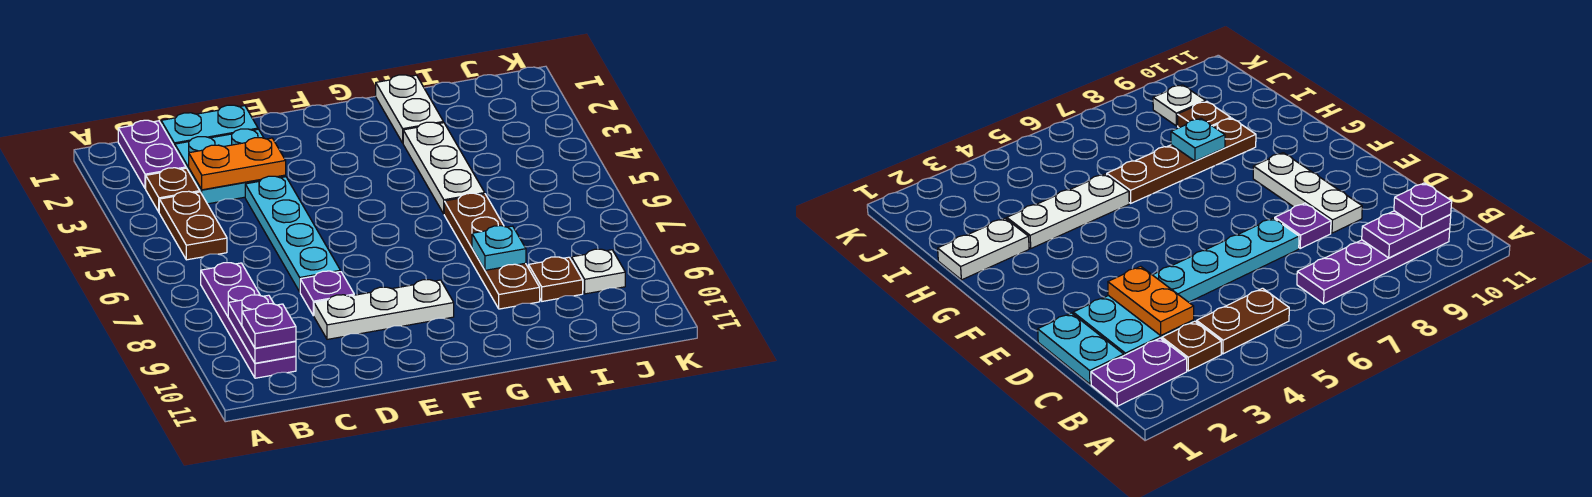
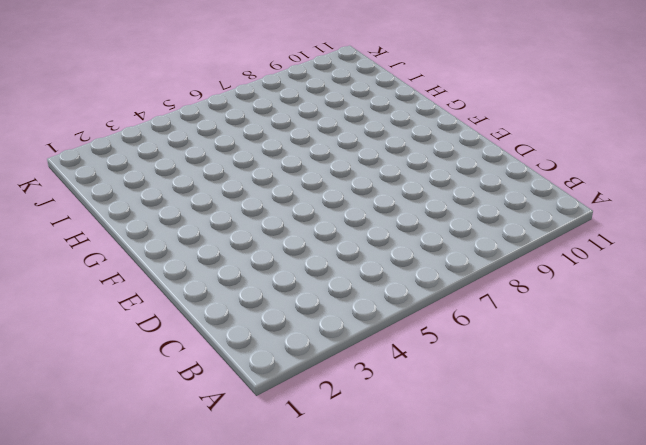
none -> purple 1x2 plate [118,120,186,189]
none -> brown 1x1 plate [146,168,200,212]
none -> brown 1x2 plate [159,191,227,260]

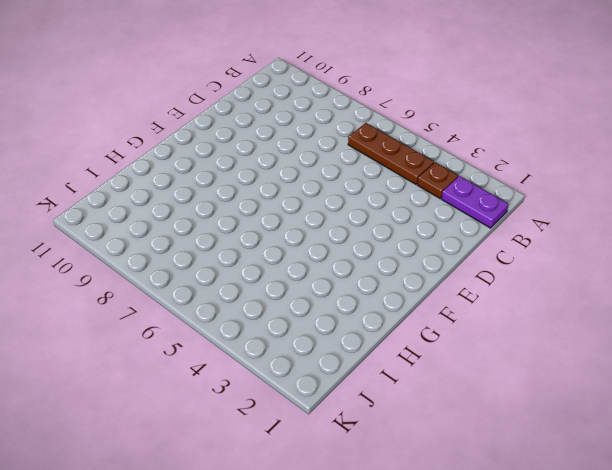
brown 1x3 plate [348,123,434,184] -> brown 1x2 plate [159,191,227,260]
none -> purple 1x4 plate [201,263,296,378]
none -> cyan 1x2 plate [161,105,258,147]
none -> cyan 2x2 plate [175,129,286,204]

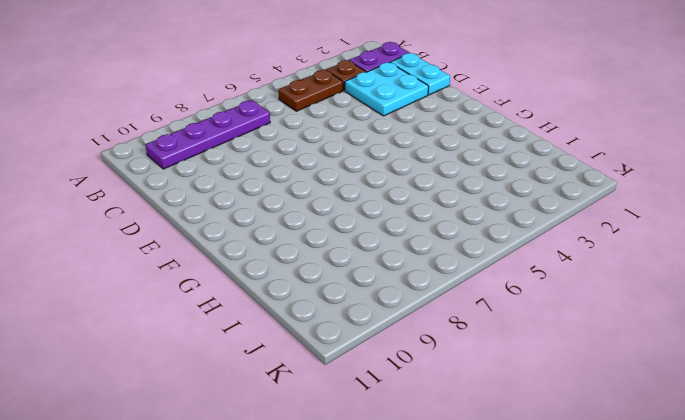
none -> cyan 1x4 plate [245,176,340,292]
none -> purple 1x1 plate [300,271,354,316]
none -> white 1x3 plate [314,280,454,339]

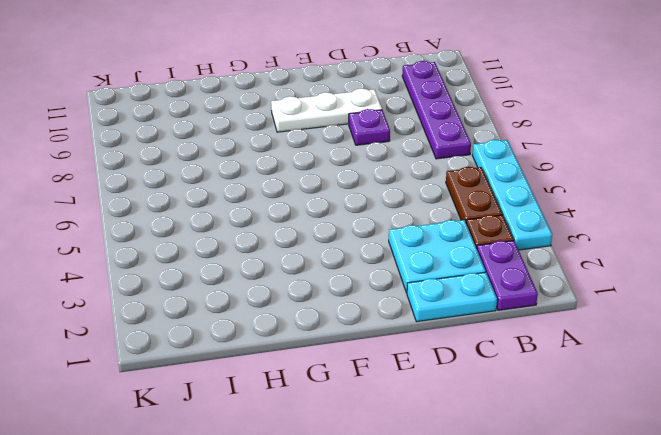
cyan 1x4 plate [472,140,552,250] -> cyan 1x4 plate moved to [245,176,340,292]
none -> white 1x2 plate [376,75,443,143]
none -> white 1x3 plate [403,122,485,214]
none -> brown 1x4 plate [444,193,540,309]

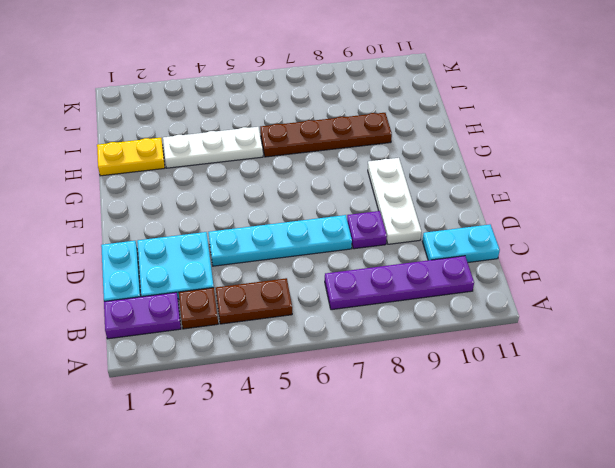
cyan 1x2 plate [422,225,500,262] -> none
yellow 1x2 plate [97,138,165,176] -> white 1x2 plate [376,75,443,143]
none -> brown 1x1 plate [529,257,583,301]
none -> white 1x1 plate [572,249,625,294]
none -> purple 1x2 plate [228,295,296,363]

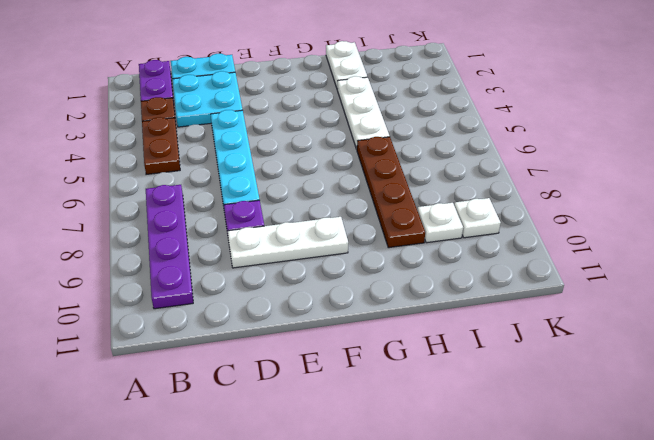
white 1x1 plate [417,203,463,243] -> brown 1x1 plate [529,257,583,301]
none -> purple 1x2 plate [228,295,296,363]
none -> orange 1x2 plate [189,138,286,190]
none -> cyan 1x1 plate [472,226,526,270]

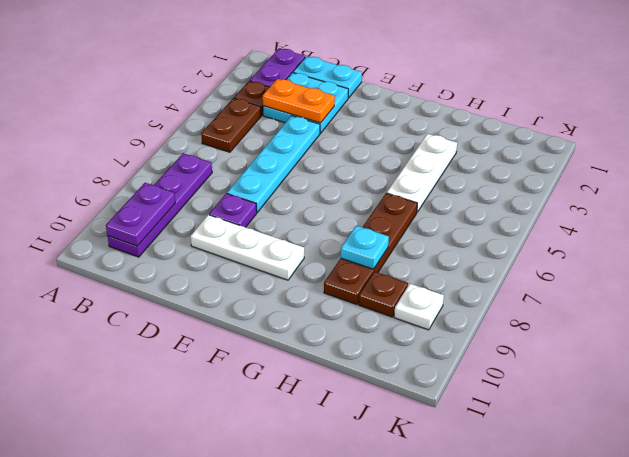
none -> white 1x2 plate [376,75,443,143]
none -> purple 1x1 plate [242,304,296,348]

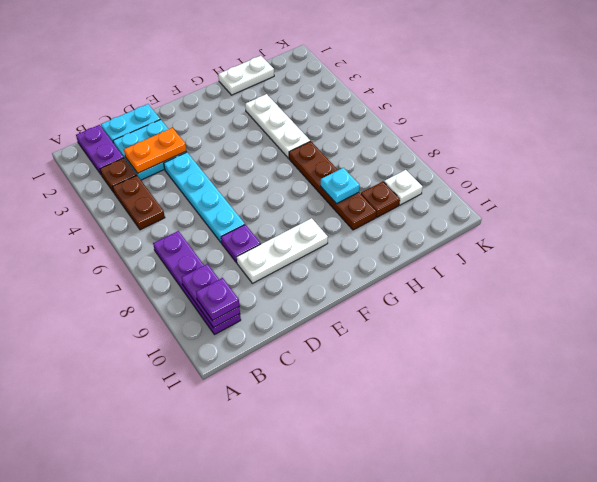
white 1x2 plate [218,56,274,95] -> white 1x2 plate turned to [376,75,443,143]

